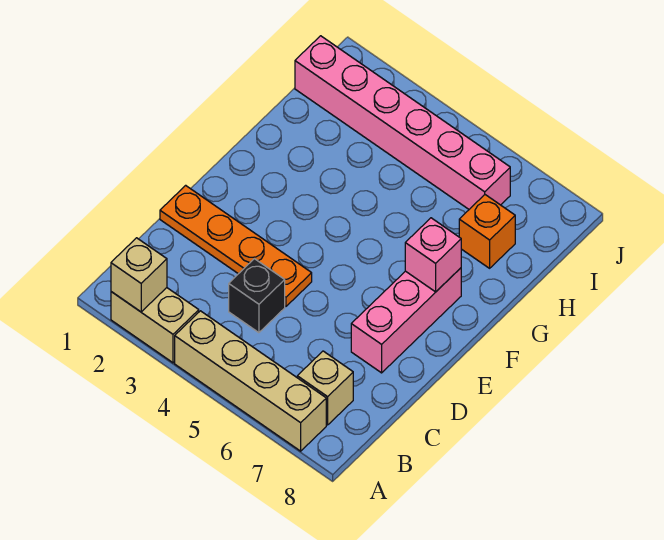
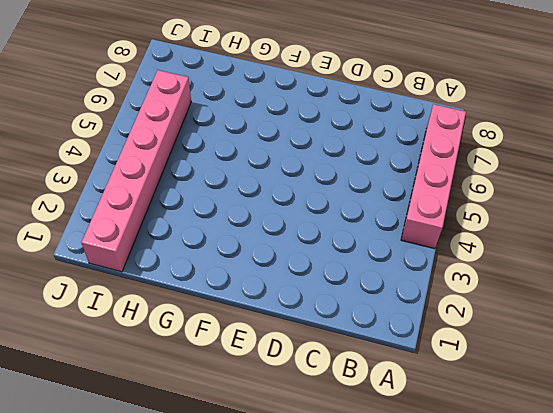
pink 1x4 brick [401,104,466,249] -> tan 1x4 brick [175,311,326,451]
none -> tan 1x2 brick [111,288,199,363]
none -> tan 1x1 brick [297,351,353,425]

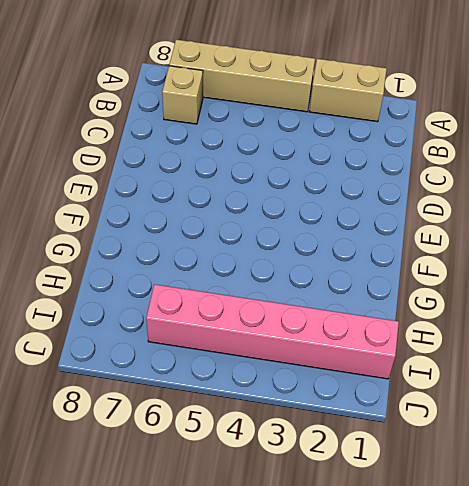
none -> black 1x1 brick [229,259,285,333]
none -> orange 1x4 plate [160,185,312,306]

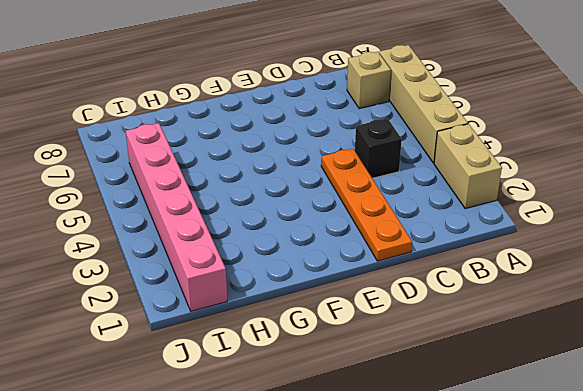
none -> pink 1x3 brick [351,268,461,373]
none -> orange 1x1 brick [459,195,515,268]

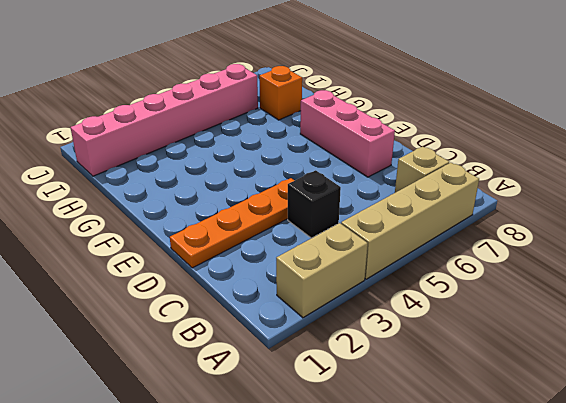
none -> tan 1x1 brick [111,238,167,312]
none -> pink 1x1 brick [405,218,461,292]

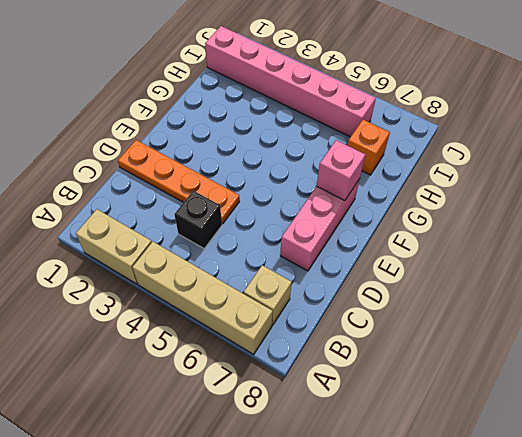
none -> tan 1x1 brick [111,238,167,312]

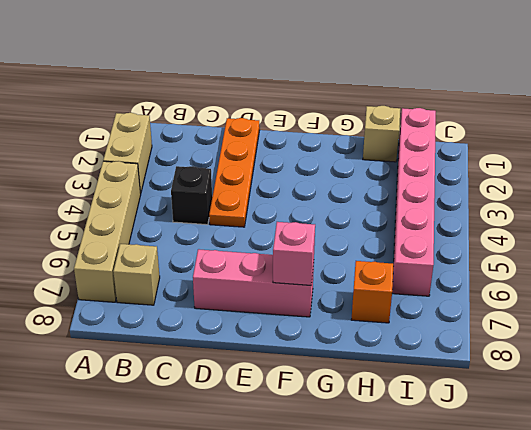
tan 1x1 brick [363,106,400,162] -> tan 1x1 brick moved to [111,238,167,312]

